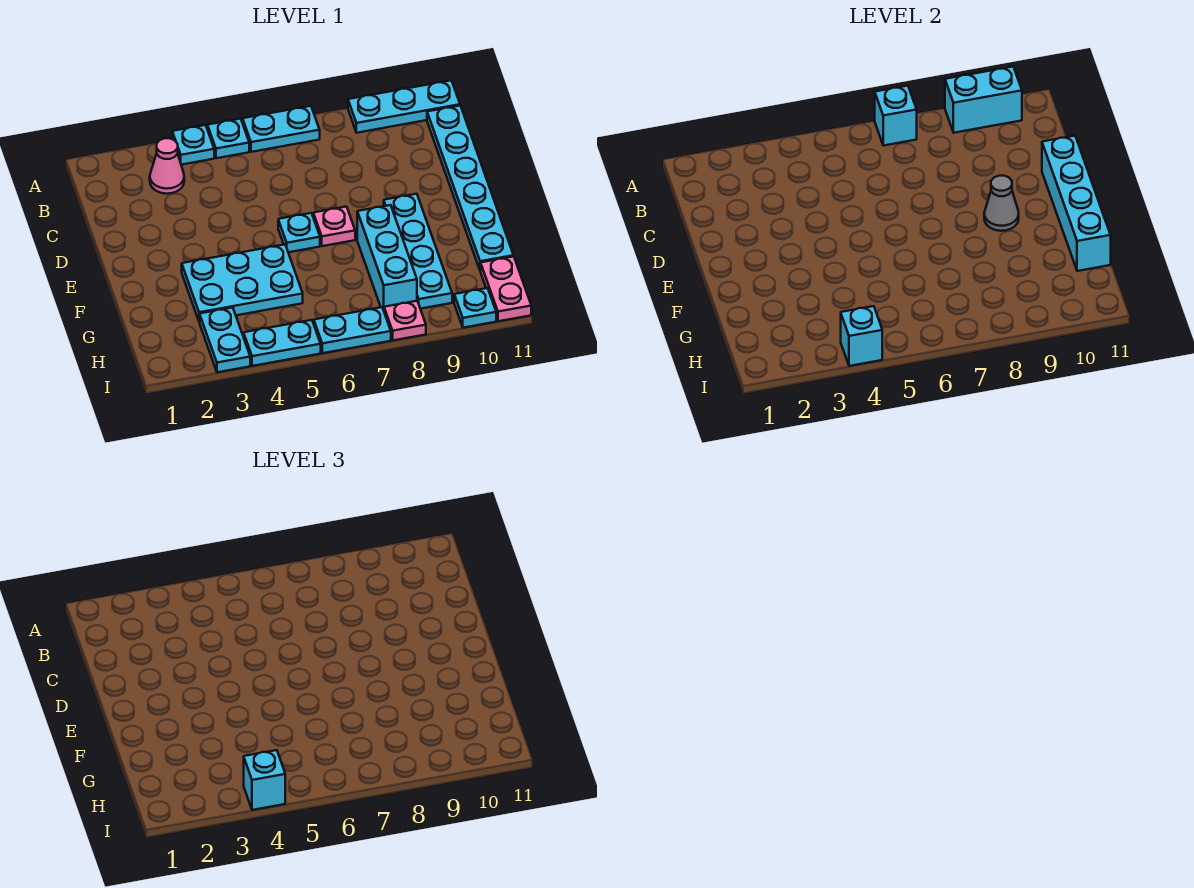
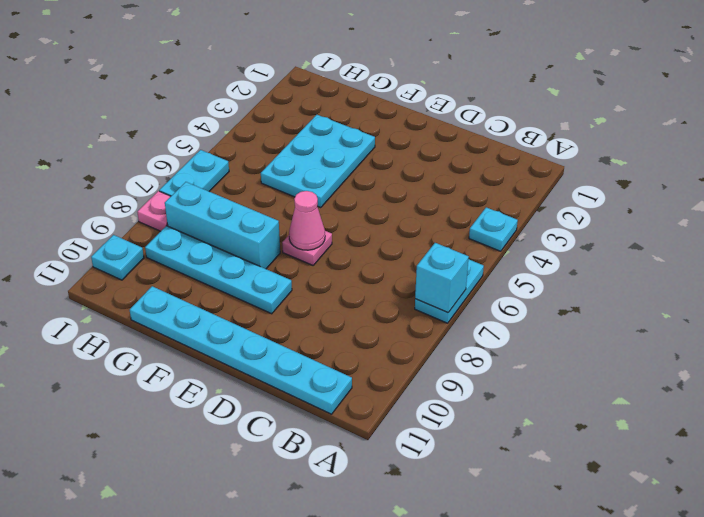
pink 1x1 cone [289,191,325,250] -> pink 1x1 cone moved to [150,138,184,194]
none -> cyan 1x1 plate [207,119,249,158]
none -> cyan 1x3 plate [348,80,460,133]
none -> cyan 1x1 plate [278,213,320,252]

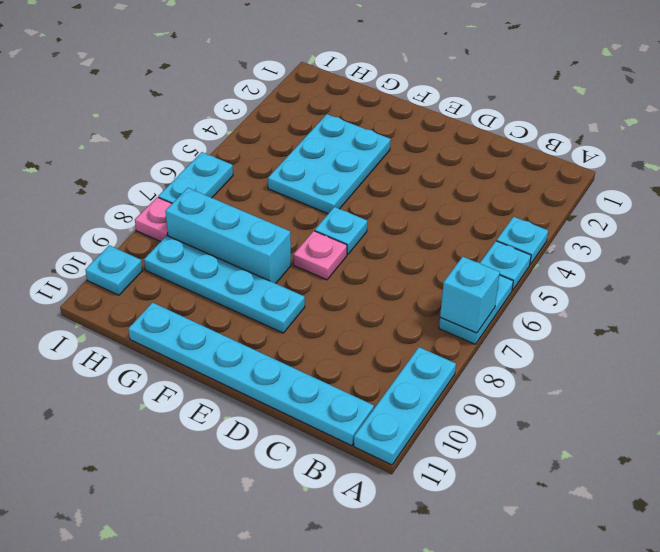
none -> pink 1x1 cone [150,138,184,194]
none -> cyan 1x2 plate [200,308,250,372]
none -> pink 1x2 plate [481,257,531,321]

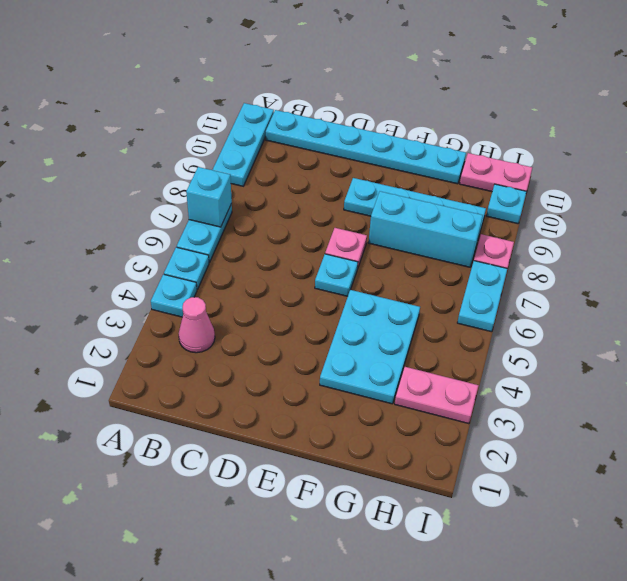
pink 1x2 plate [395,367,479,424] -> cyan 1x2 plate [200,308,250,372]
none -> cyan 1x2 plate [244,320,321,366]
none -> cyan 1x2 brick [945,67,1022,133]
none -> cyan 1x4 brick [1042,136,1111,271]

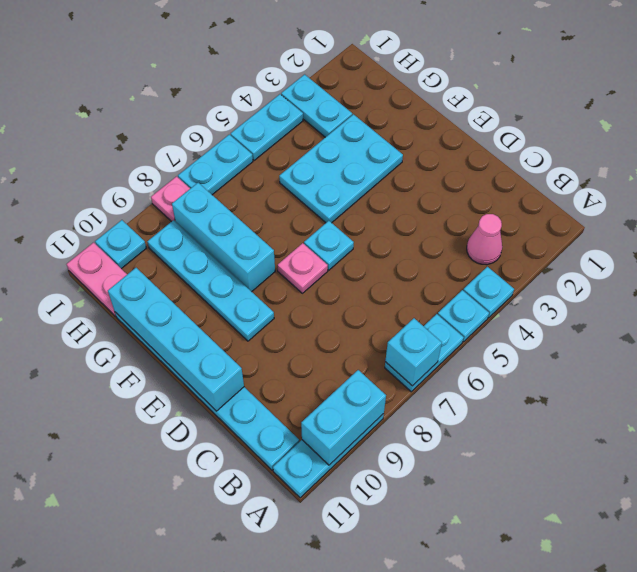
none -> grey 1x1 cone [984,176,1019,231]
none -> cyan 1x1 brick [841,306,882,366]
none -> cyan 1x1 brick [244,750,285,810]

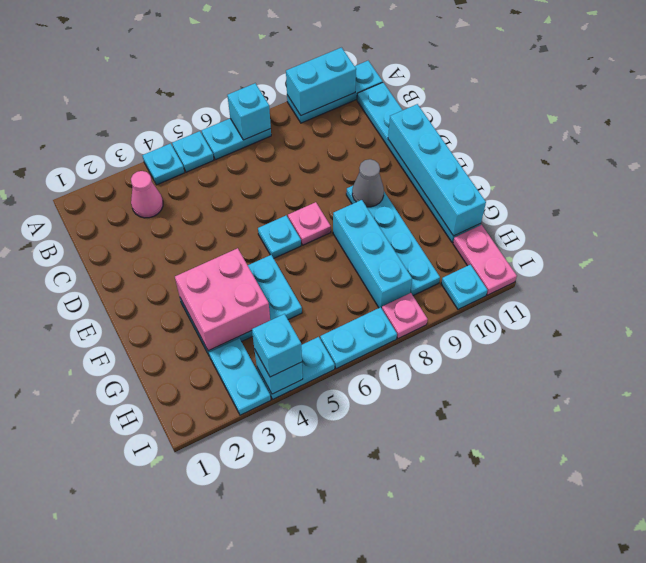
pink 2x2 brick [175,248,270,351] -> none

